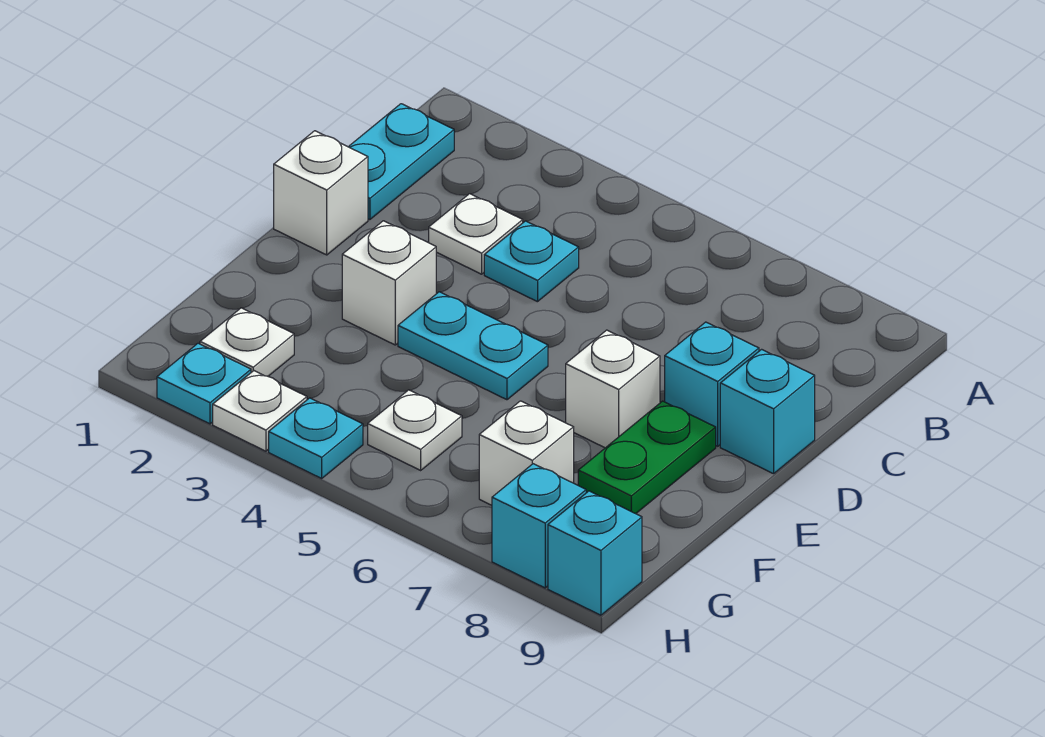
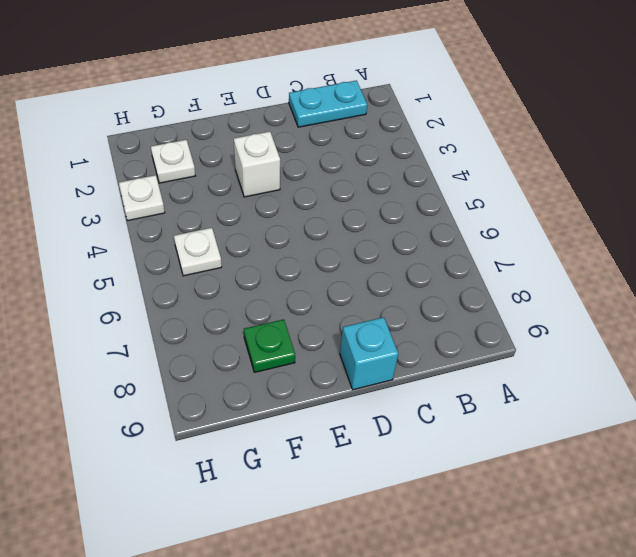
green 1x1 plate [244,319,295,372] -> green 1x2 plate [578,401,716,514]
none -> white 1x1 plate [429,194,523,274]
none -> cyan 1x1 plate [484,221,579,302]
none -> white 1x1 brick [274,131,368,255]

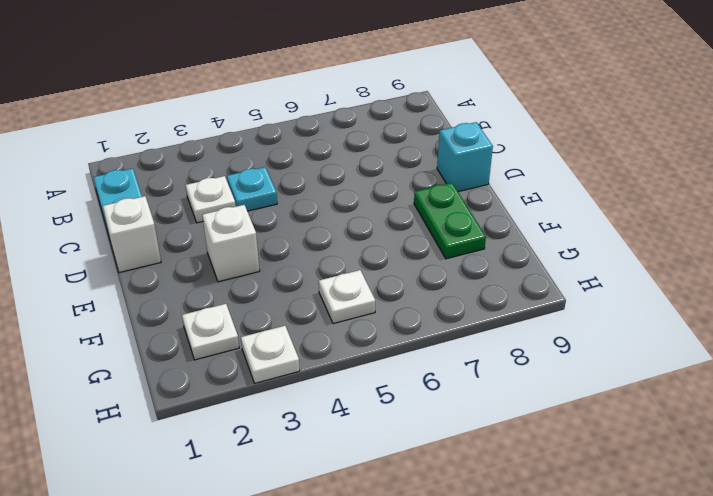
none -> cyan 1x1 brick [665,322,759,446]
none -> cyan 1x2 plate [398,292,548,400]
none -> white 1x1 brick [566,330,660,448]

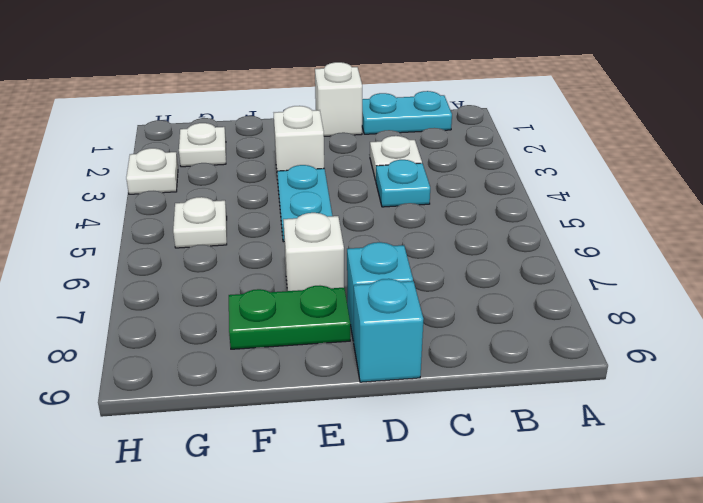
none -> white 1x1 brick [479,401,574,505]
none -> cyan 1x1 plate [157,343,251,424]
none -> cyan 1x1 plate [269,398,363,478]

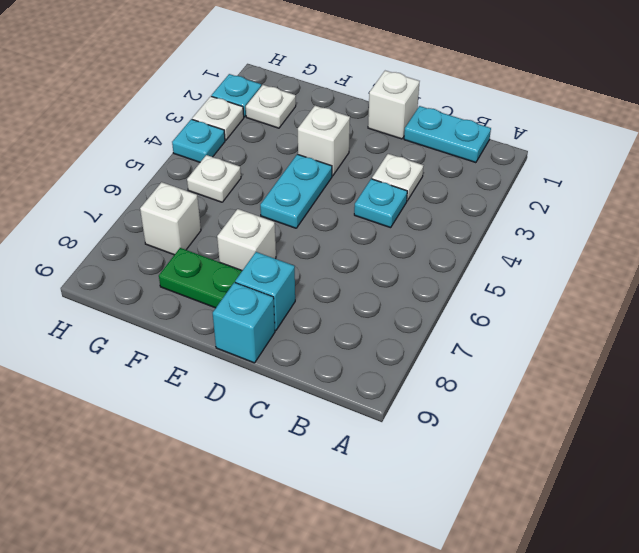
none -> cyan 1x1 brick [492,464,586,588]
none -> cyan 1x1 brick [548,491,642,615]

